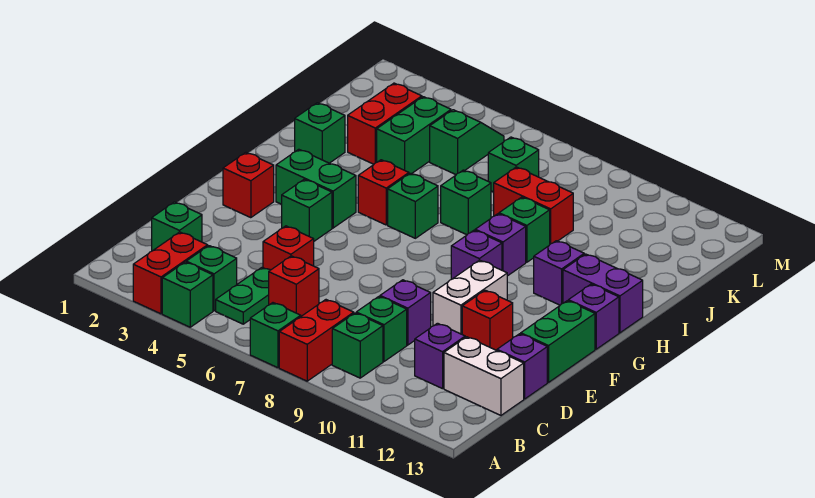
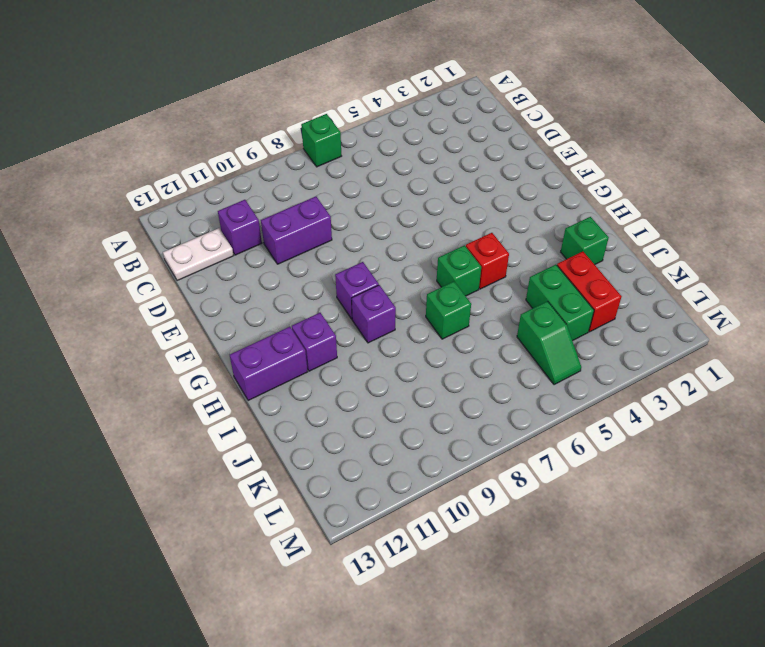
white 1x2 plate [163,228,234,281] -> white 1x2 brick [444,337,524,415]
purple 1x2 brick [261,196,332,264] -> purple 1x1 brick [380,280,431,345]
none -> red 1x2 brick [133,232,208,314]
none -> green 1x1 brick [162,262,213,327]
none -> red 1x2 brick [279,300,354,381]
none -> green 1x1 brick [186,246,237,311]

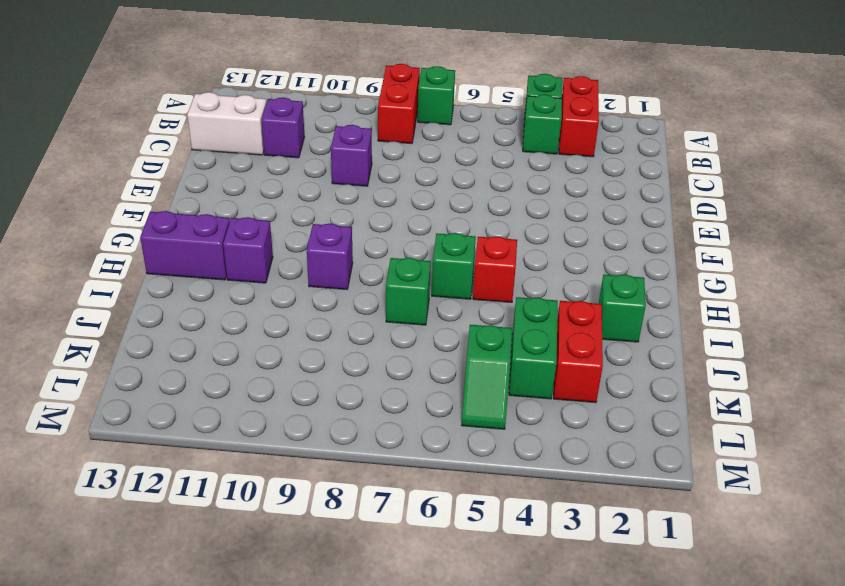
none -> green 1x2 plate [216,267,270,324]
none -> green 1x1 brick [332,313,383,378]
none -> green 1x1 brick [152,202,202,251]
none -> red 1x1 brick [269,256,319,316]

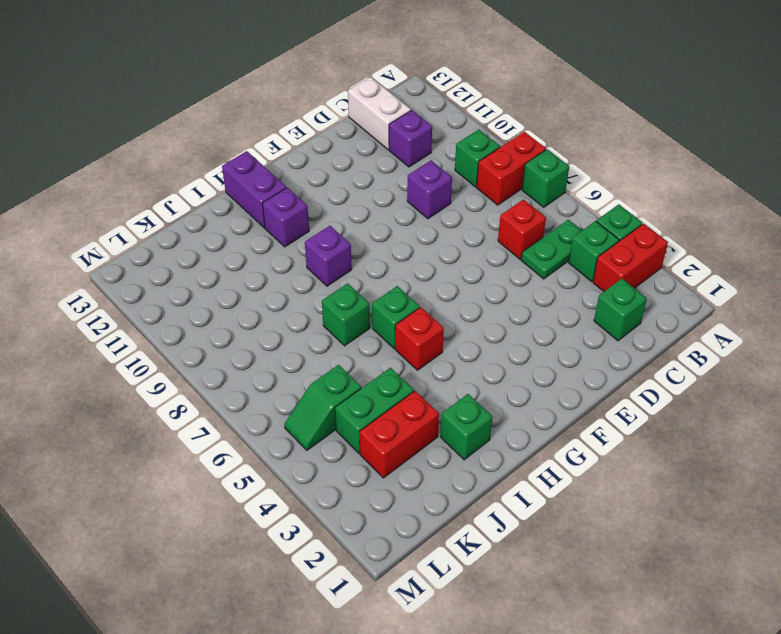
none -> green 1x1 brick [356,297,407,362]
none -> red 1x1 brick [263,226,314,270]
none -> purple 1x1 brick [497,334,547,399]
none -> white 1x2 brick [433,260,507,334]

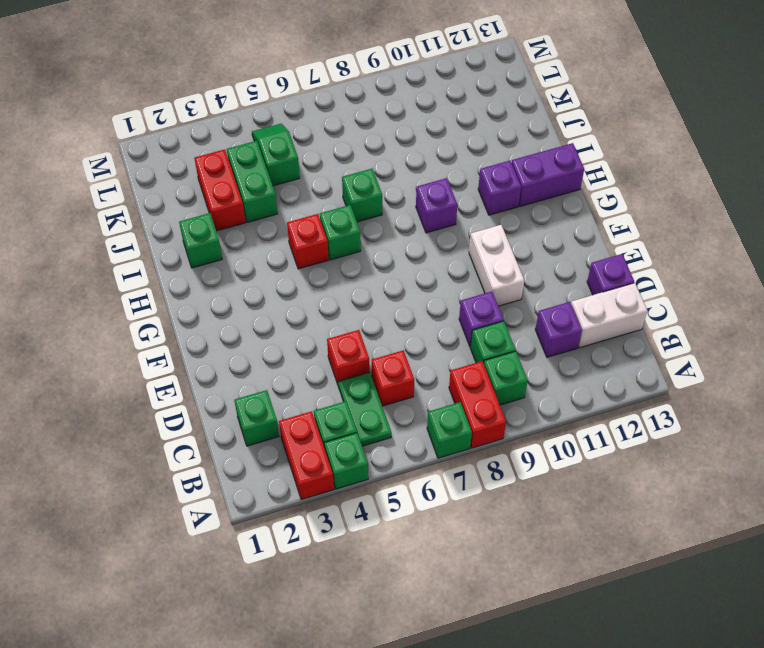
none -> red 1x1 brick [462,290,513,350]
none -> green 1x2 brick [521,301,595,382]
none -> red 1x1 brick [223,152,274,218]
none -> green 1x1 brick [282,179,332,241]

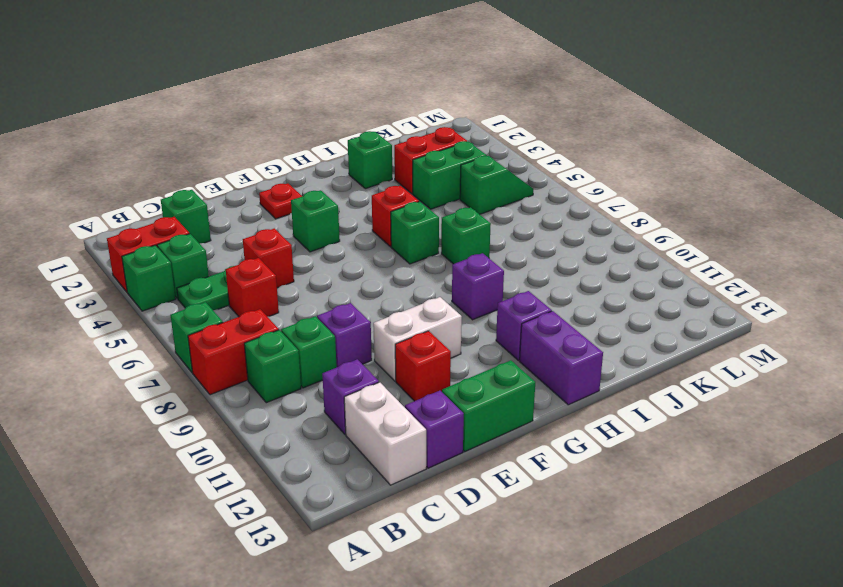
red 1x1 plate [259,184,302,219] -> red 1x1 brick [223,152,274,218]
none -> green 1x2 brick [276,149,356,228]
none -> purple 1x1 brick [451,230,502,279]
none -> purple 1x1 brick [568,284,619,349]
none -> green 1x1 brick [499,197,550,262]

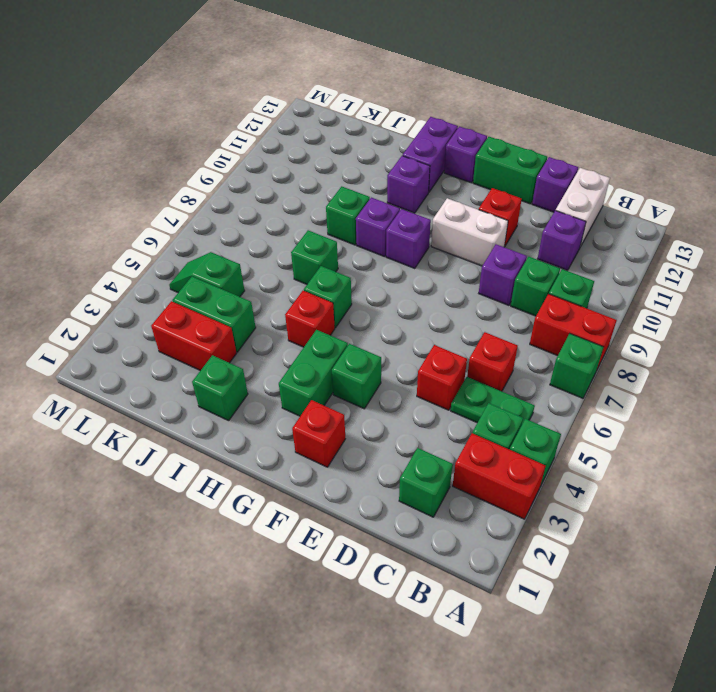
none -> red 1x2 brick [494,167,573,244]
none -> green 1x1 brick [488,137,539,192]

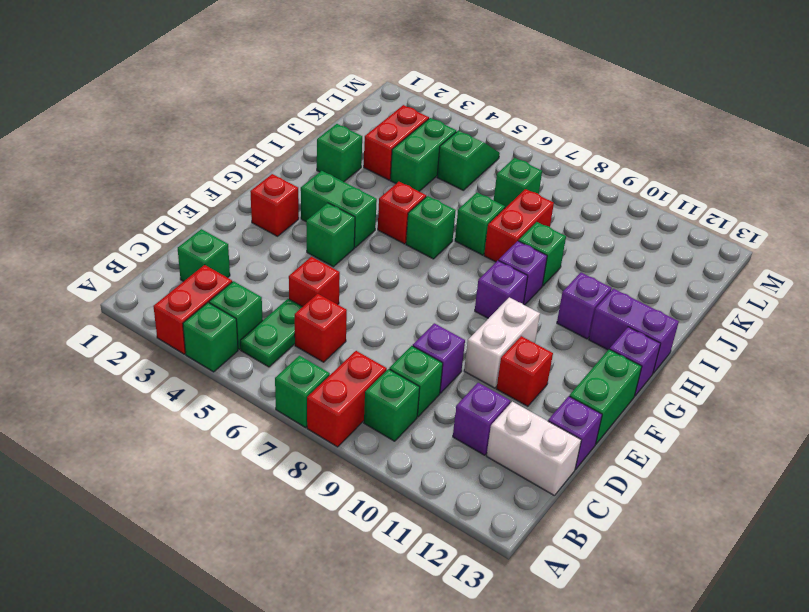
red 1x2 brick [484,189,554,262] -> red 1x2 brick turned to [494,167,573,244]

